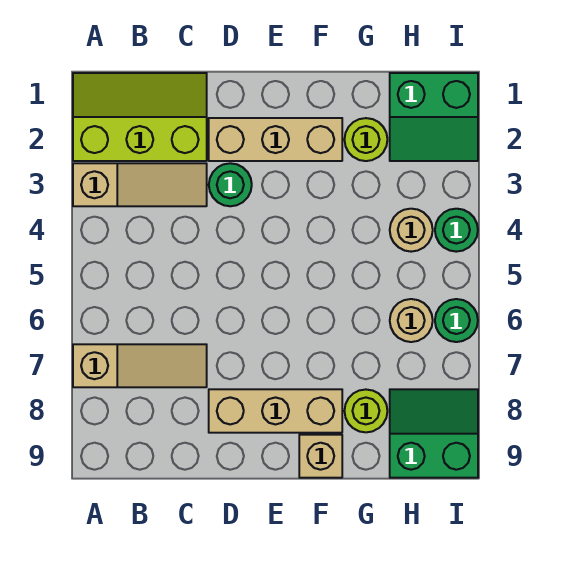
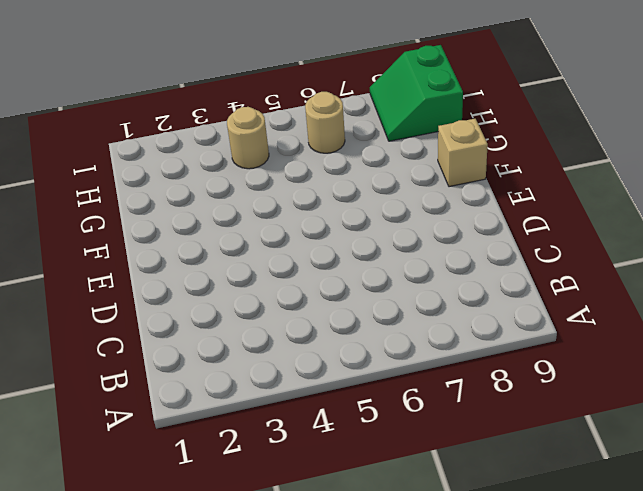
none -> lime 2x3 slope [73,73,207,161]
none -> tan 1x3 slope [73,163,207,206]
none -> tan 1x3 slope [73,344,207,387]

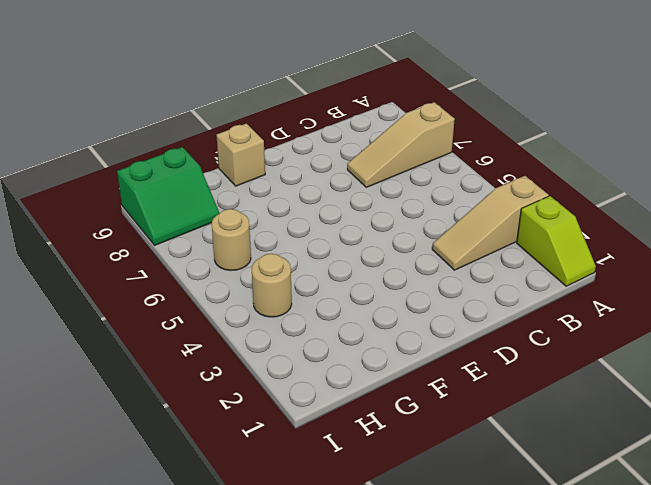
lime 1x2 slope [517,196,596,286] -> lime 2x3 slope [73,73,207,161]
none -> tan 1x3 brick [209,118,342,161]
none -> green 1x1 round brick [209,163,252,206]
none -> tan 1x3 brick [209,389,342,433]

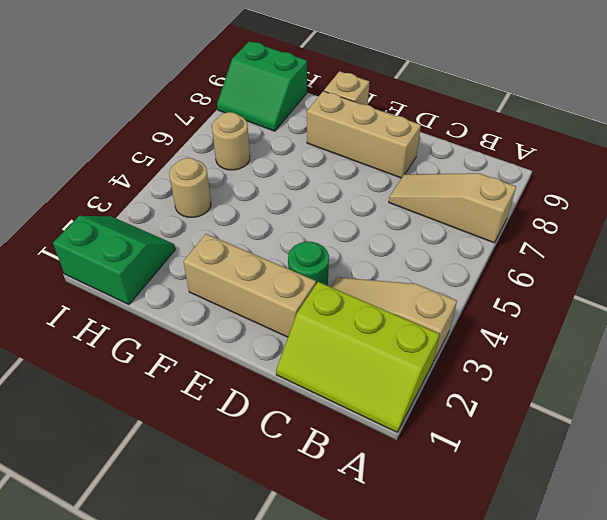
none -> lime 1x1 round brick [344,118,387,161]
none -> lime 1x1 round brick [345,390,387,432]
none -> green 1x1 round brick [435,209,478,252]

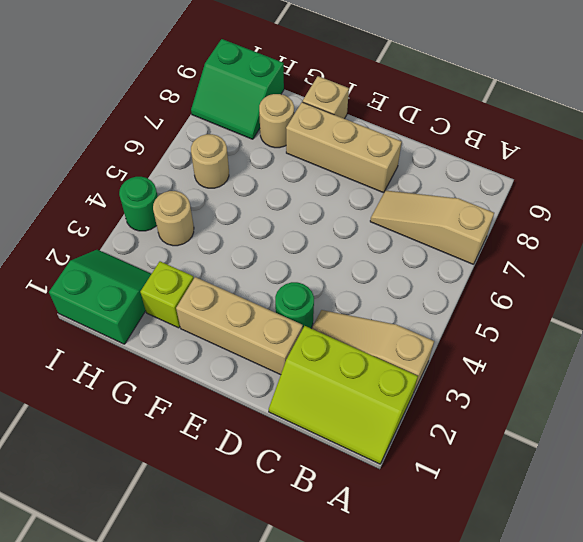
lime 1x1 brick [140,261,194,328] -> lime 1x1 round brick [344,118,387,161]
tan 1x1 round brick [259,94,294,148] -> lime 1x1 round brick [345,390,387,432]
none -> green 1x1 round brick [435,299,478,342]

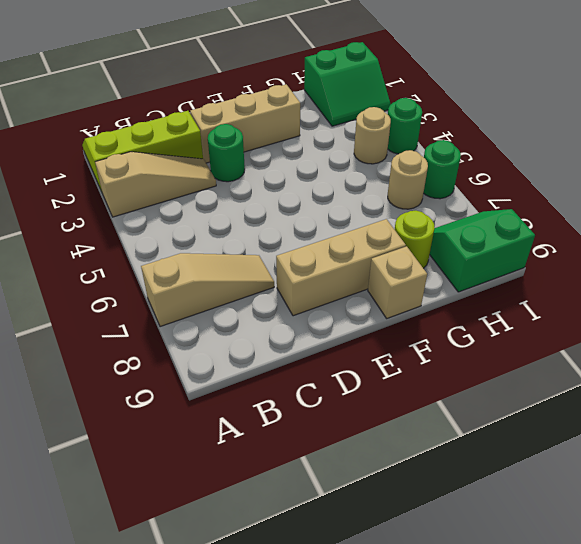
none -> lime 1x1 round brick [344,118,387,161]

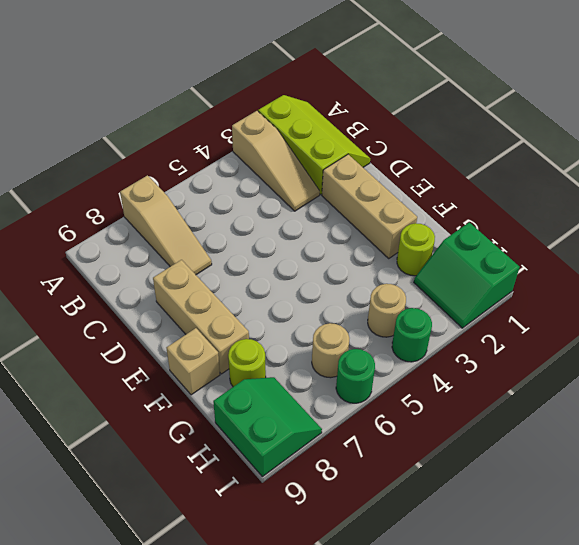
none -> green 1x1 round brick [209,163,252,206]

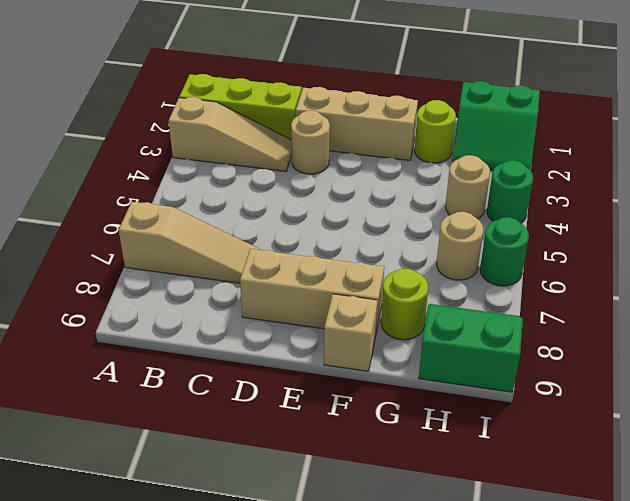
tan 1x1 round brick [291,111,330,174] -> green 1x1 round brick [209,163,252,206]

